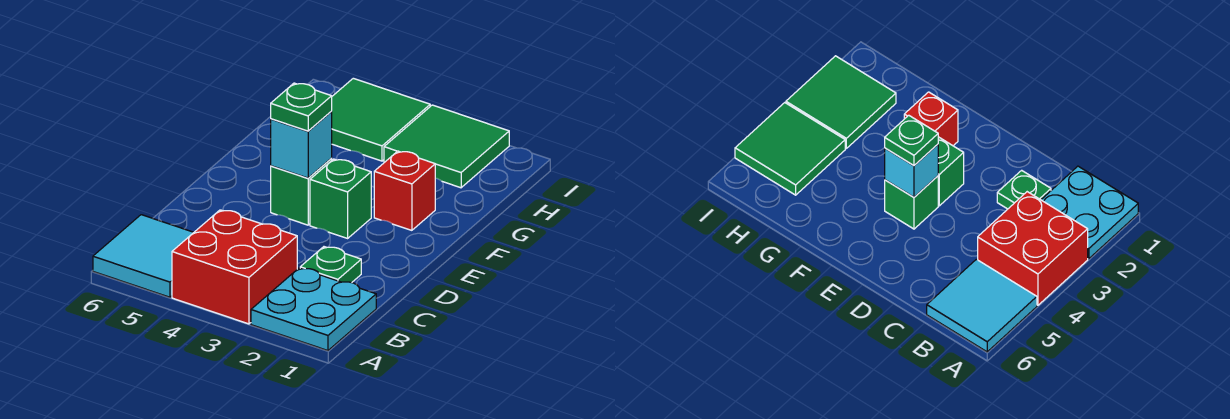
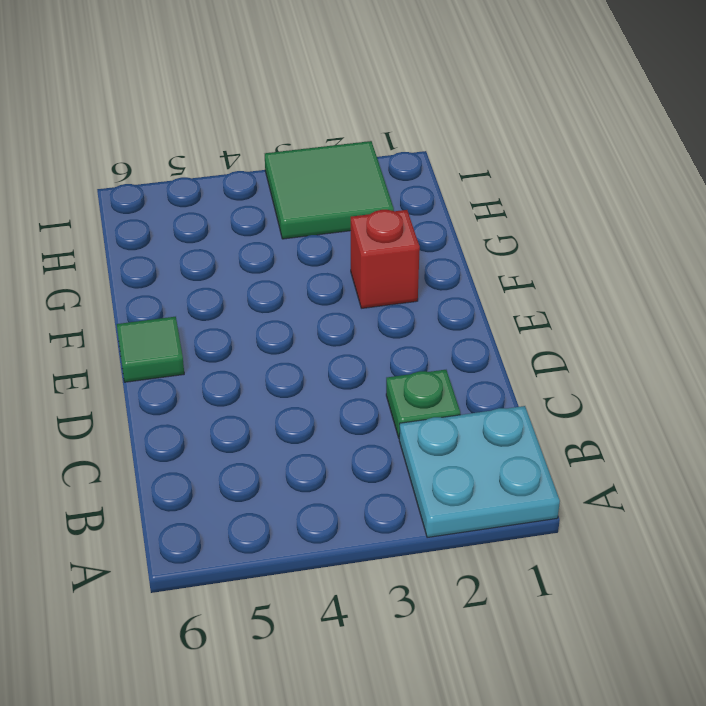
green 1x1 tile [117,317,184,382] -> none
none -> red 2x2 brick [172,210,297,324]
none -> cyan 2x2 tile [93,215,194,297]

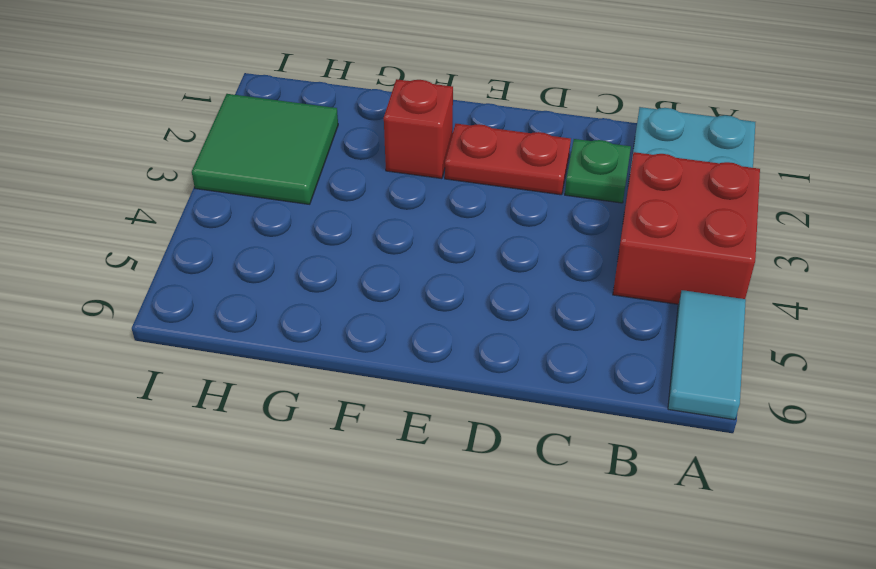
cyan 1x2 tile [668,290,746,420] -> cyan 2x2 tile [93,215,194,297]
red 1x2 plate [445,124,571,195] -> none
none -> green 1x1 brick [310,159,371,238]
none -> green 1x1 brick [271,159,332,225]

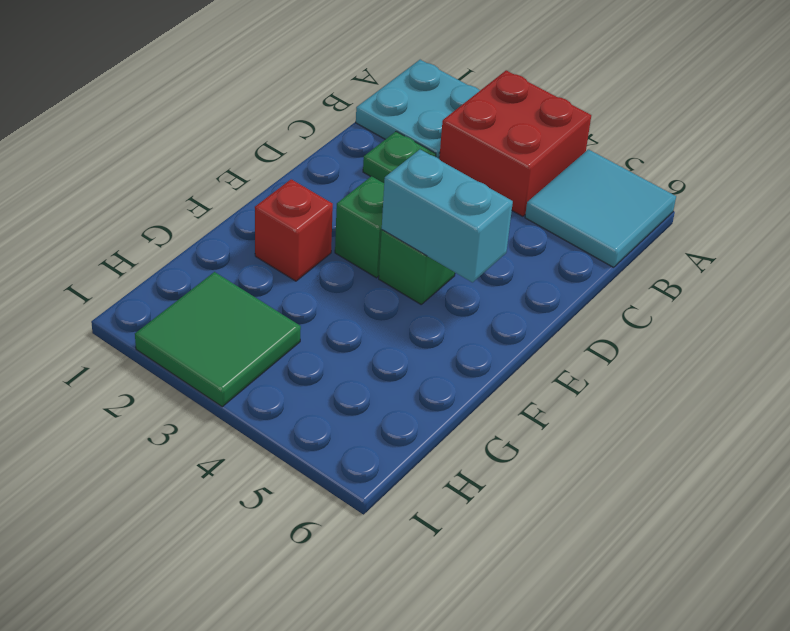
cyan 1x2 brick [382,150,513,282] -> cyan 1x1 brick [271,112,332,178]
none -> green 2x2 tile [331,78,430,161]
none -> green 1x1 plate [271,83,332,131]

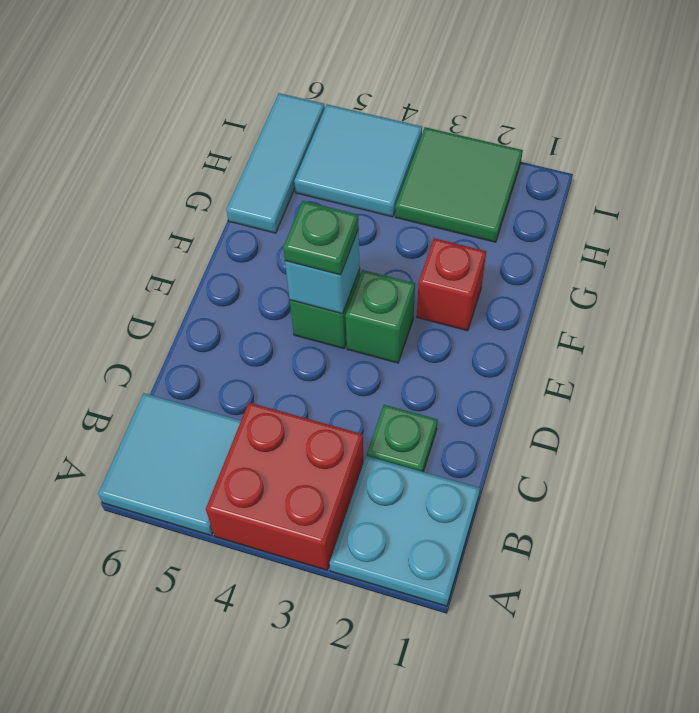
cyan 1x3 tile [226,93,325,233] -> none
cyan 2x2 tile [294,104,422,217] -> green 2x2 tile [331,78,430,161]

